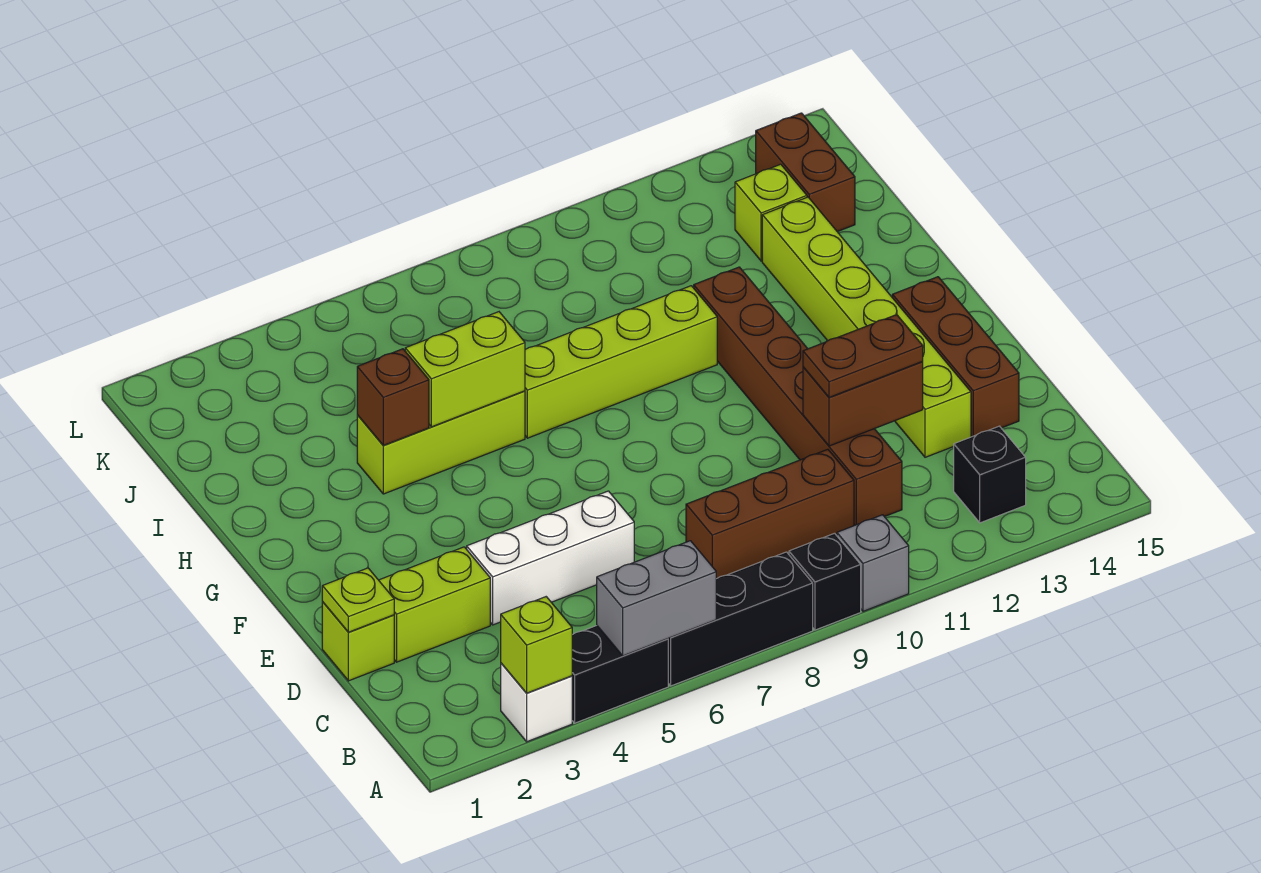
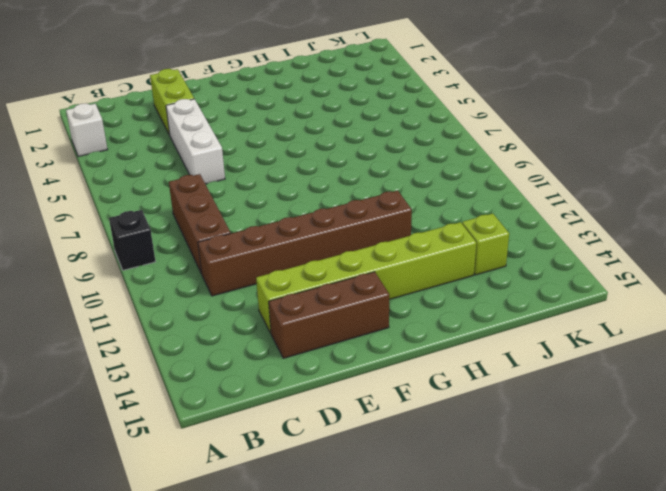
none -> black 1x2 brick [572,626,668,723]
none -> black 1x3 brick [668,552,813,686]
none -> grey 1x1 brick [837,515,909,611]

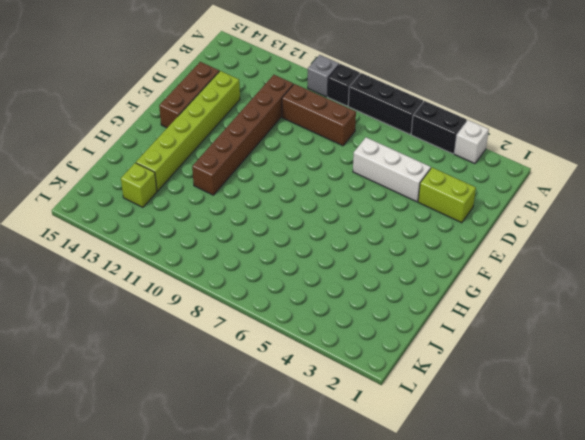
none -> black 1x1 brick [954,426,1026,523]
none -> lime 1x1 brick [322,602,394,681]
none -> lime 1x3 brick [357,391,525,494]

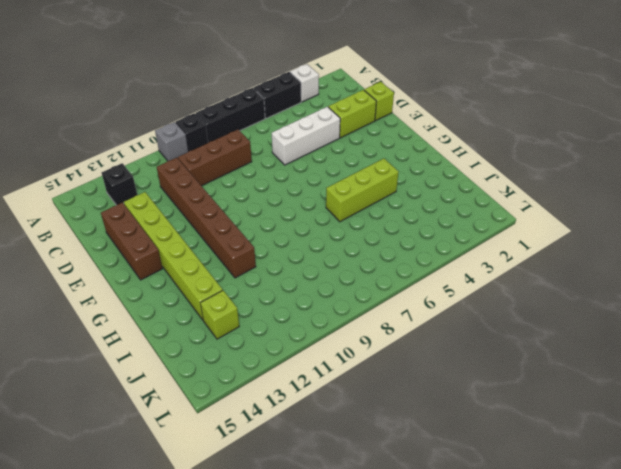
none -> lime 1x4 brick [525,286,717,438]
none -> brown 1x2 brick [756,113,855,232]
none -> lime 1x1 brick [501,597,572,693]

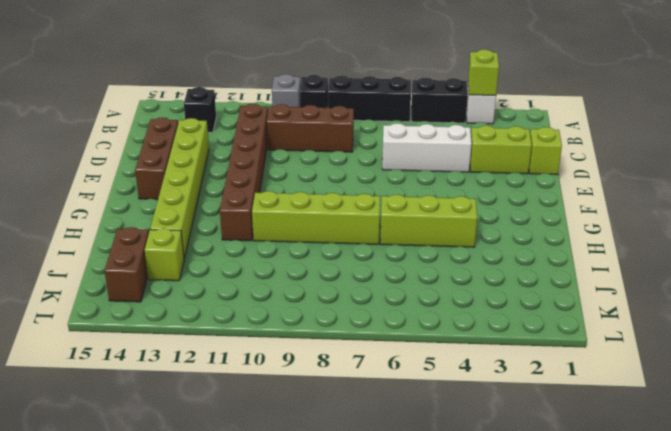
none -> grey 1x2 brick [597,541,716,656]
none -> lime 1x1 plate [322,568,394,632]
none -> brown 1x2 brick [803,361,923,446]

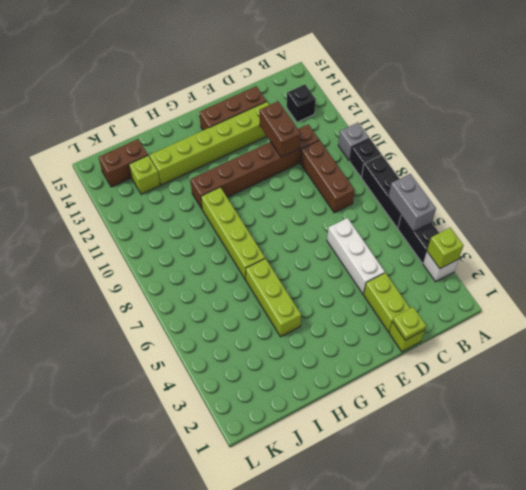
none -> brown 1x1 brick [357,349,429,445]
none -> lime 1x2 brick [405,312,525,427]
none -> brown 1x2 plate [803,315,923,397]

